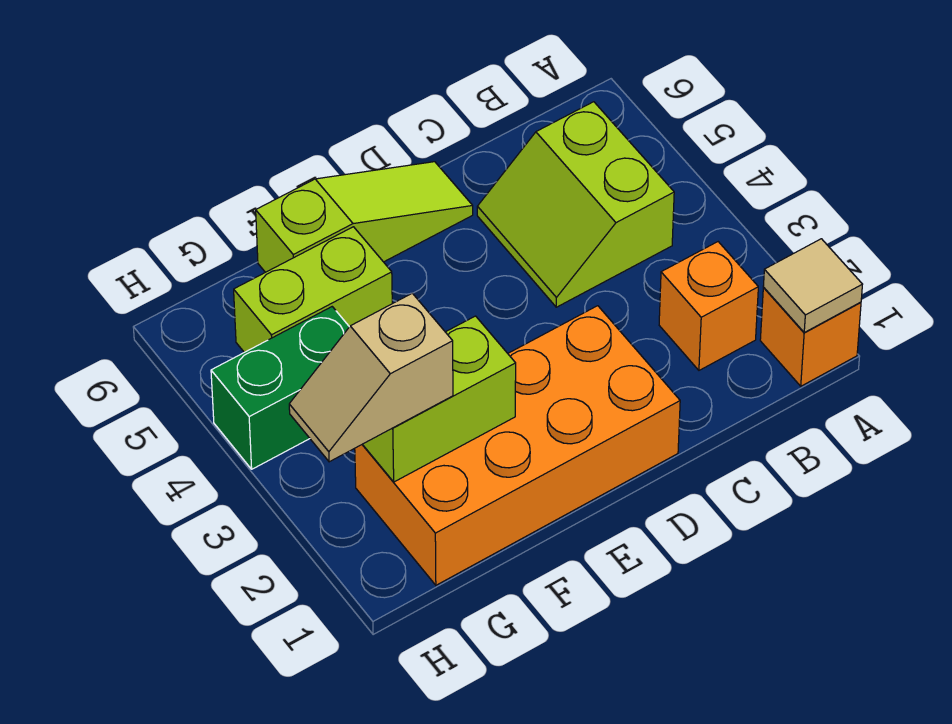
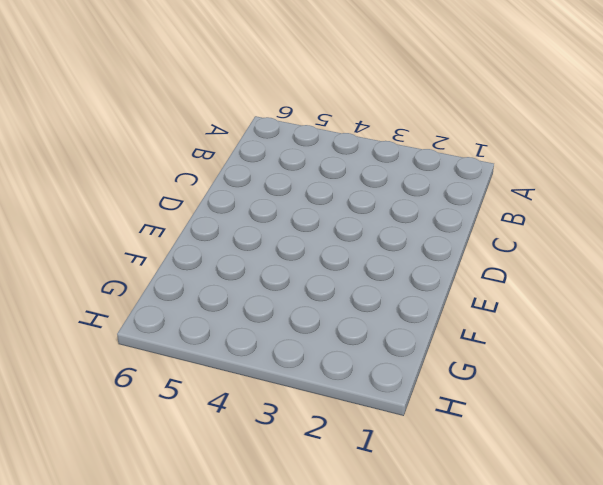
none -> orange 1x1 brick [760,288,861,386]
none -> orange 1x1 brick [659,242,758,370]

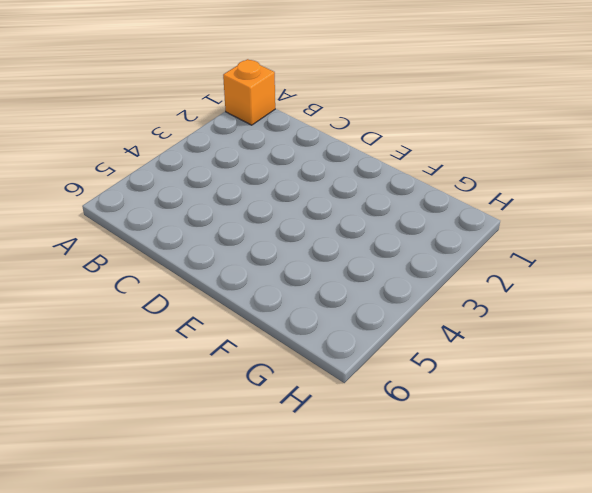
none -> orange 1x1 brick [659,242,758,370]
none -> lime 2x2 slope [477,102,674,307]

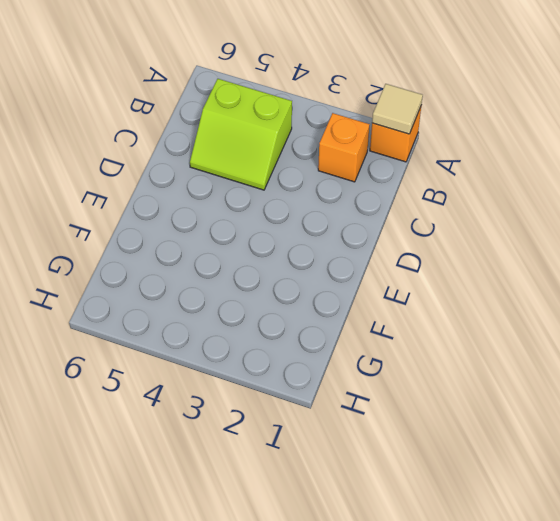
none -> orange 2x4 brick [355,306,680,585]
none -> lime 1x3 slope [256,162,473,272]

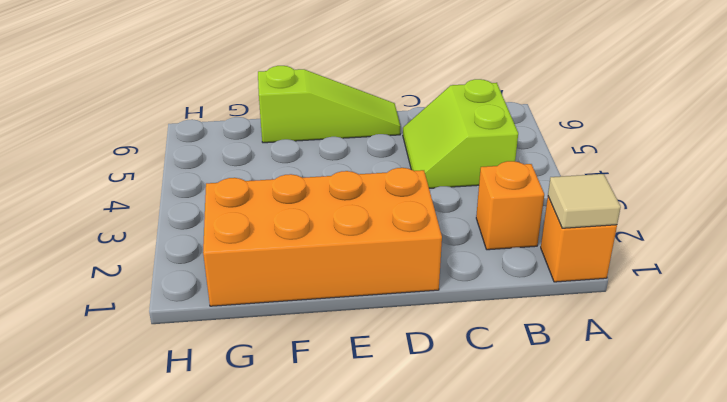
none -> lime 1x2 brick [234,227,392,352]
none -> green 1x2 brick [211,307,349,469]

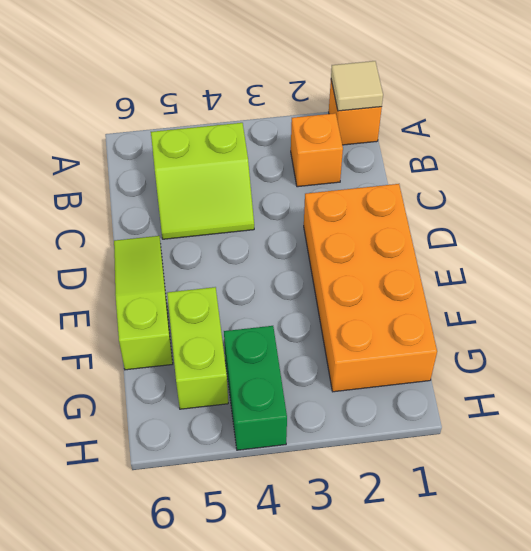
none -> lime 1x2 brick [362,316,516,482]
none -> tan 1x2 slope [289,293,453,462]

